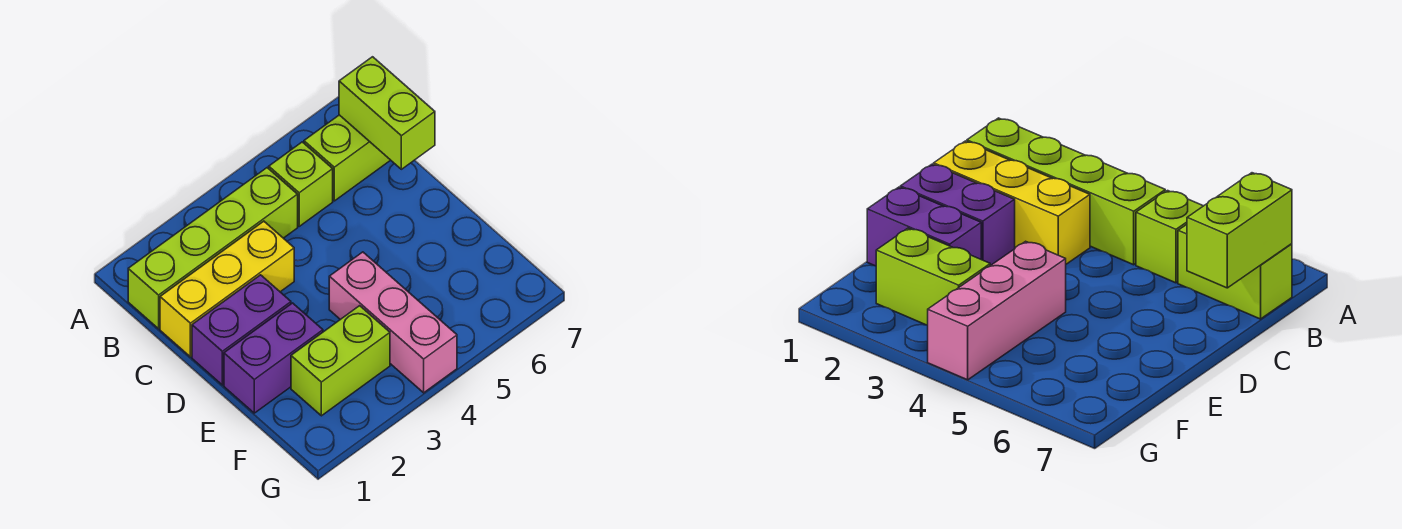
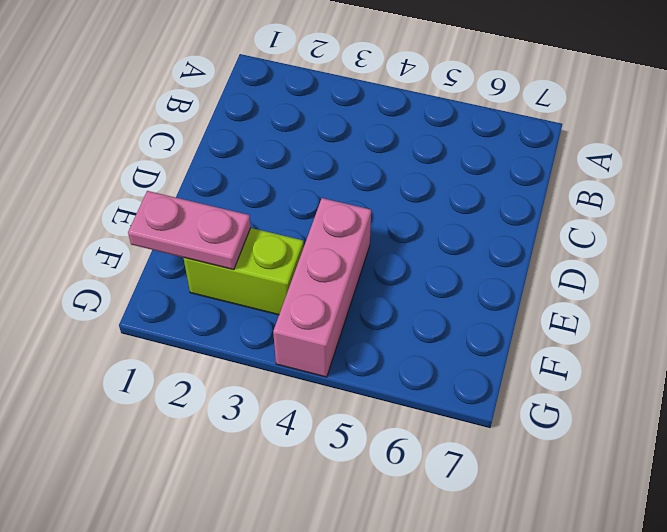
pink 1x2 plate [128,191,251,270] -> none
none -> lime 1x4 brick [128,168,298,329]
none -> lime 1x1 brick [269,142,333,226]

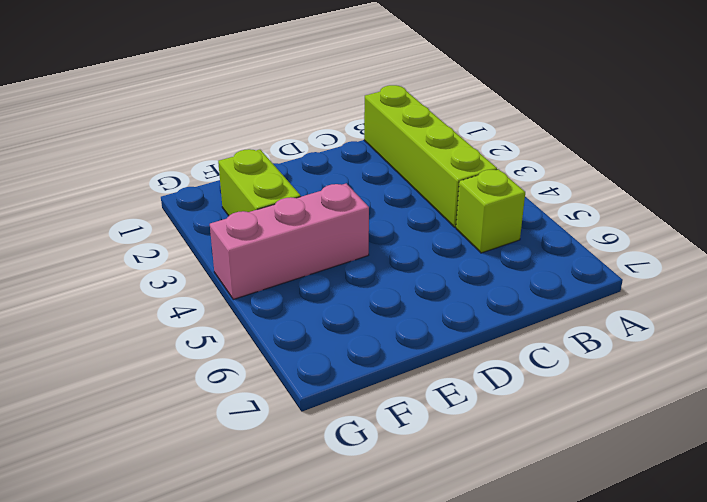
none -> lime 1x2 brick [304,115,390,201]
none -> yellow 1x3 brick [160,221,294,357]

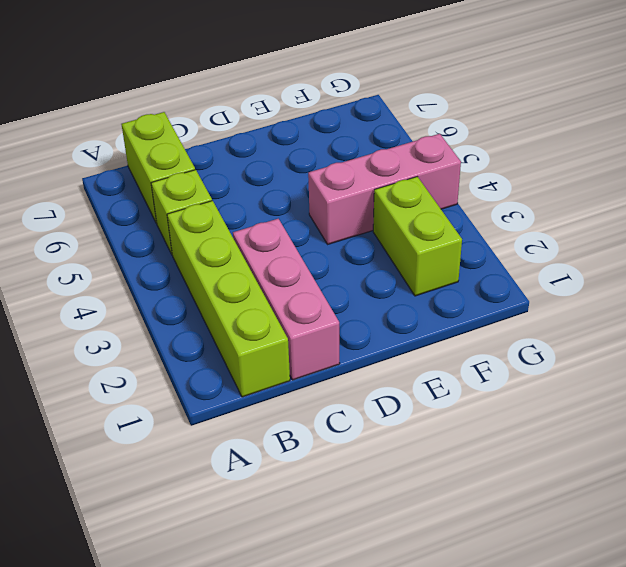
pink 1x3 brick [233,219,340,380] -> yellow 1x3 brick [160,221,294,357]
none -> purple 1x2 brick [192,275,291,385]
none -> purple 1x2 brick [224,303,323,413]

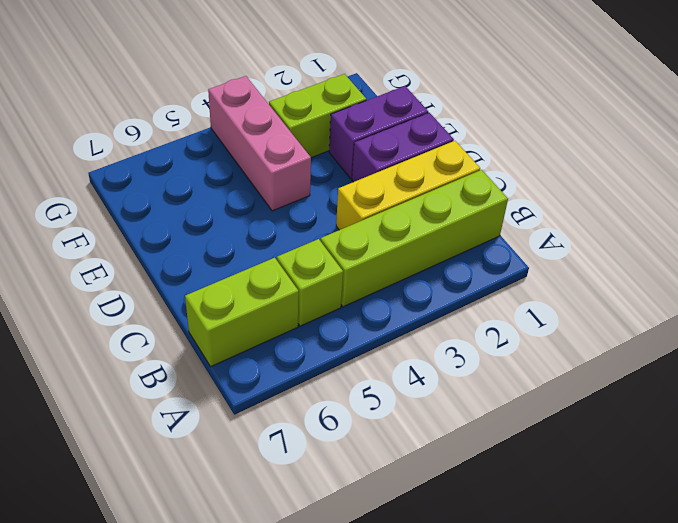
none -> lime 1x2 brick [339,57,435,169]

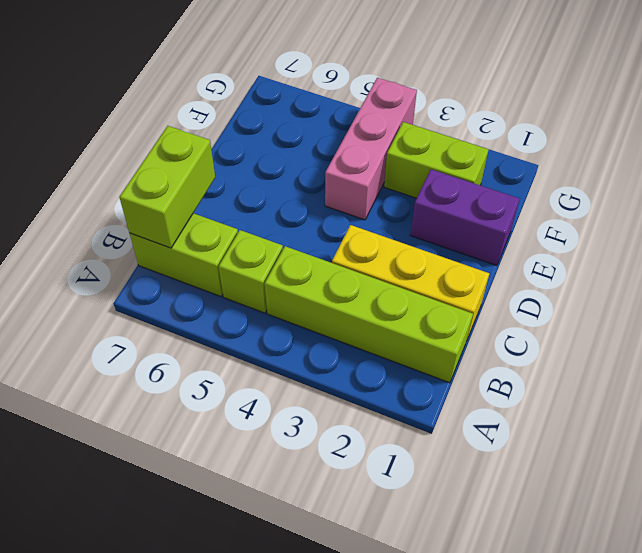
none -> purple 1x2 brick [192,275,291,385]

